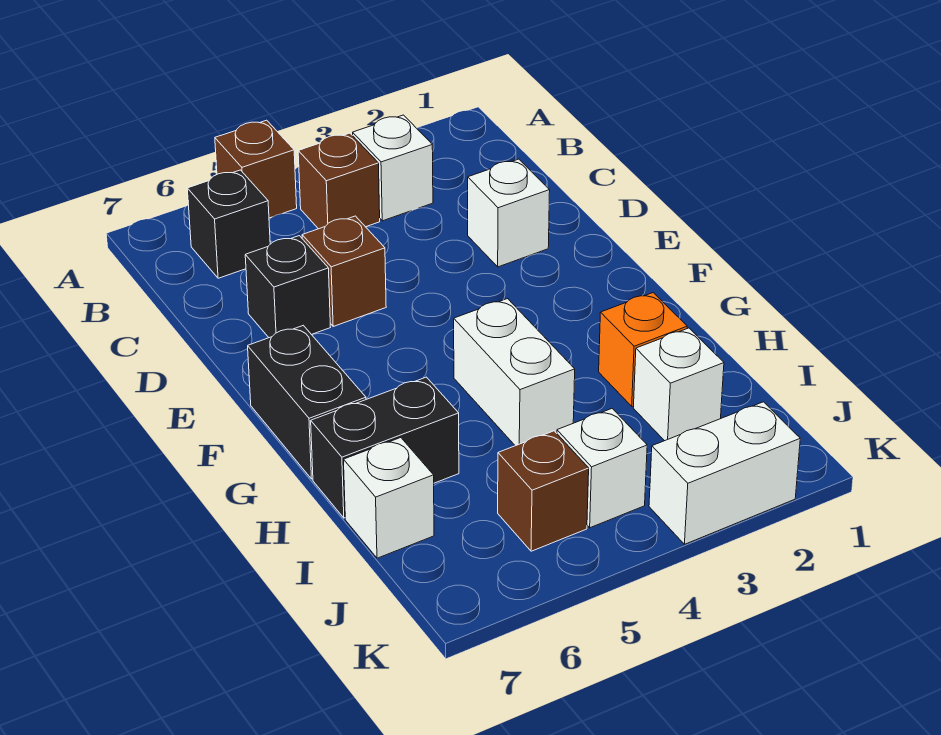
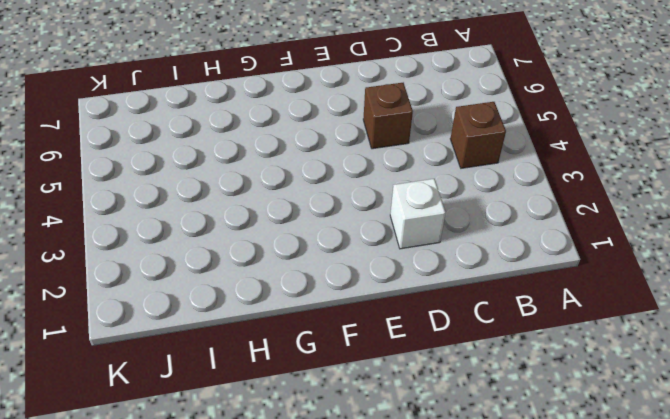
none -> brown 1x1 brick [215,120,297,218]
none -> white 1x1 brick [353,115,433,221]
none -> black 1x1 brick [187,170,270,278]

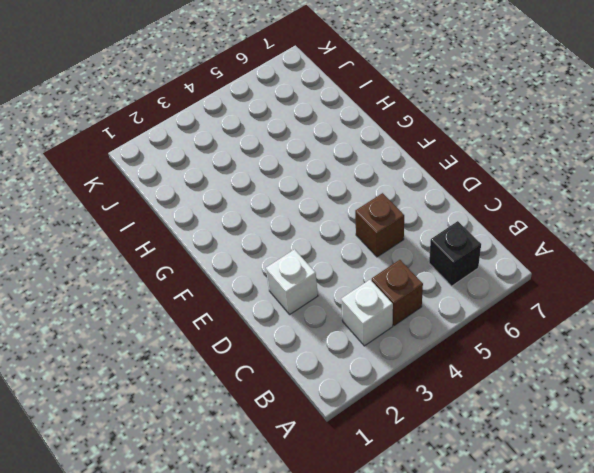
none -> brown 1x1 brick [215,120,297,218]
none -> black 1x1 brick [245,236,330,338]
none -> black 1x2 brick [248,325,366,479]

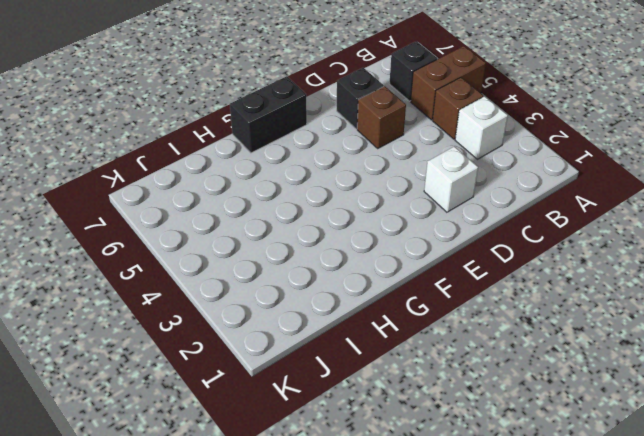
brown 1x2 brick [411,46,486,120] -> brown 1x1 brick [215,120,297,218]
none -> white 1x2 brick [454,299,575,446]
none -> orange 1x1 brick [599,293,687,406]
none -> black 1x2 brick [311,377,459,518]

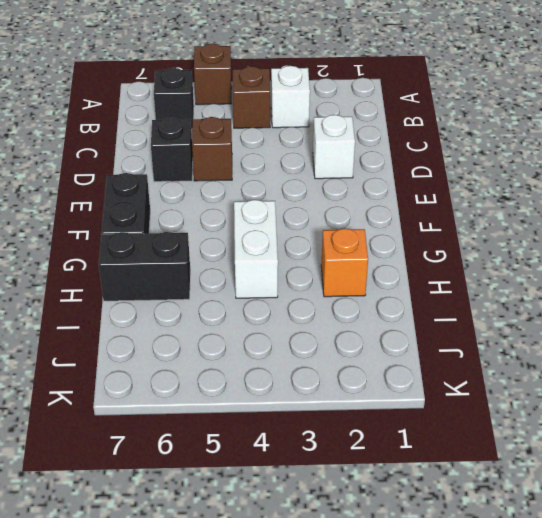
none -> white 1x1 brick [633,328,724,441]
none -> white 1x1 brick [344,438,434,558]
none -> white 1x1 brick [557,409,647,528]

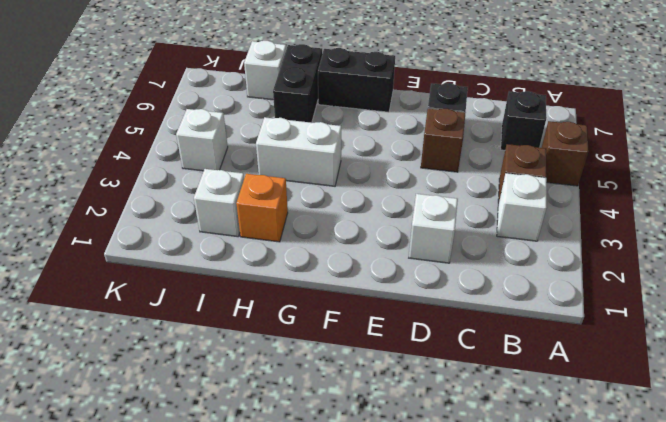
none -> brown 1x1 brick [498,431,589,551]
none -> white 1x2 brick [649,402,800,544]

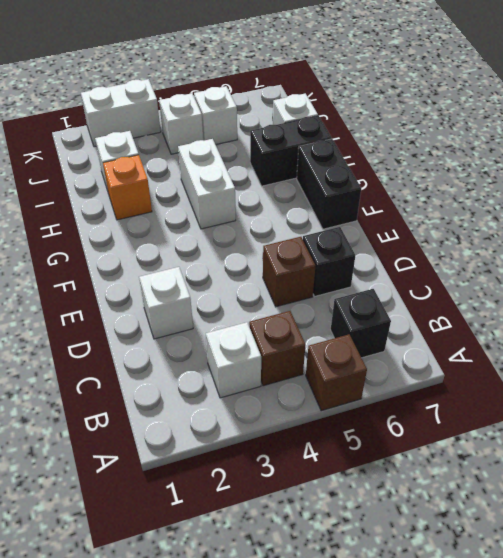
white 1x1 brick [194,86,237,145] -> brown 1x1 brick [498,431,589,551]

